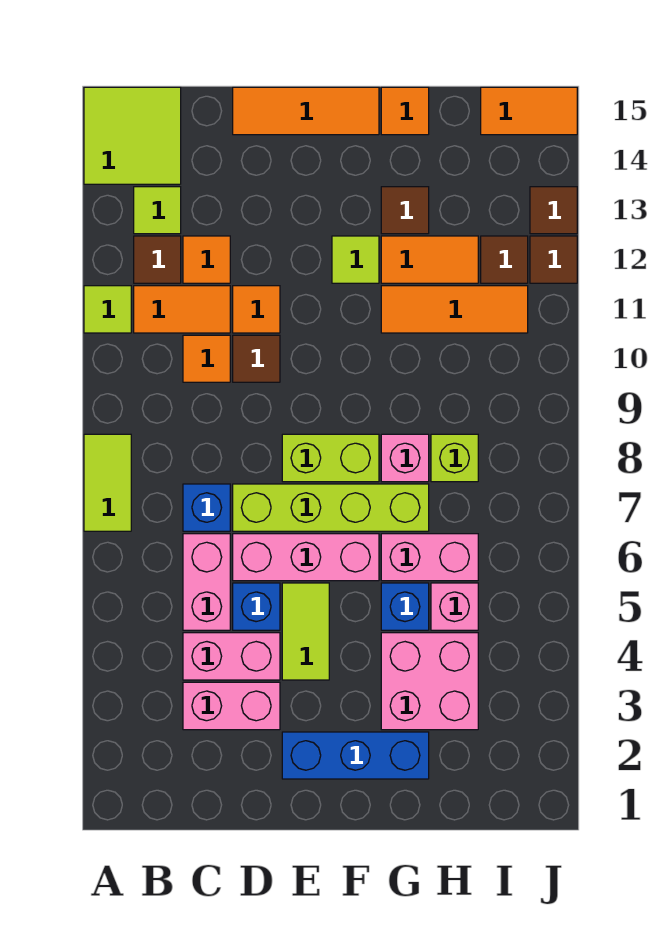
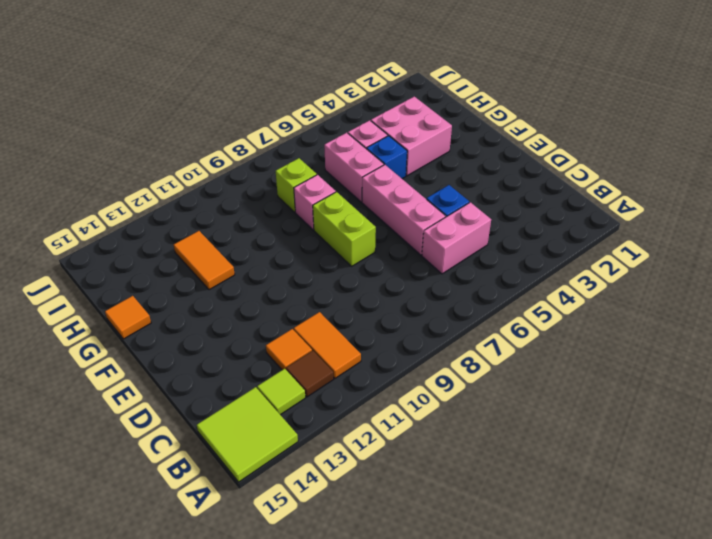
none -> lime 1x2 tile [84,434,131,531]
none -> lime 1x1 tile [84,286,131,333]
none -> pink 1x2 brick [183,682,280,730]
none -> pink 1x2 brick [183,633,280,680]

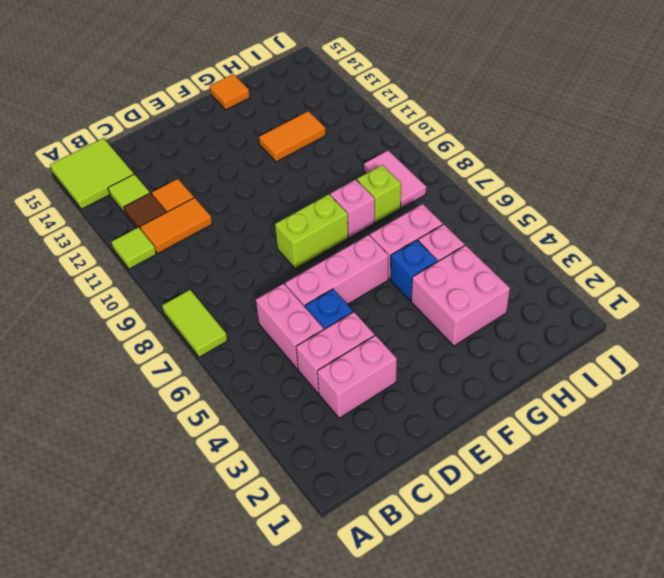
pink 1x2 tile [364,150,426,208] -> none
none -> blue 1x1 brick [183,484,230,531]
none -> orange 1x1 tile [183,335,230,382]
none -> lime 1x4 brick [233,484,429,531]
none -> brown 1x1 tile [233,335,280,382]

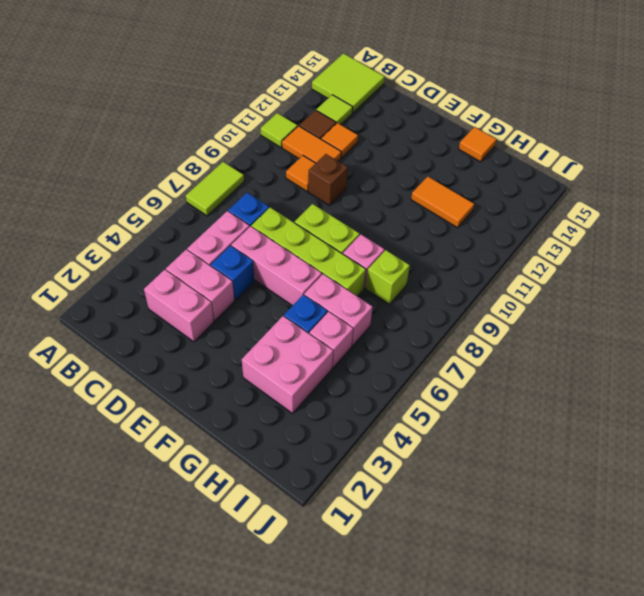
brown 1x1 brick [308,154,348,206] -> brown 1x1 tile [233,335,280,382]
none -> orange 1x1 tile [233,286,280,333]
none -> orange 1x3 tile [233,87,379,135]
none -> blue 1x3 brick [282,732,429,779]
none -> lime 1x2 tile [282,583,329,680]

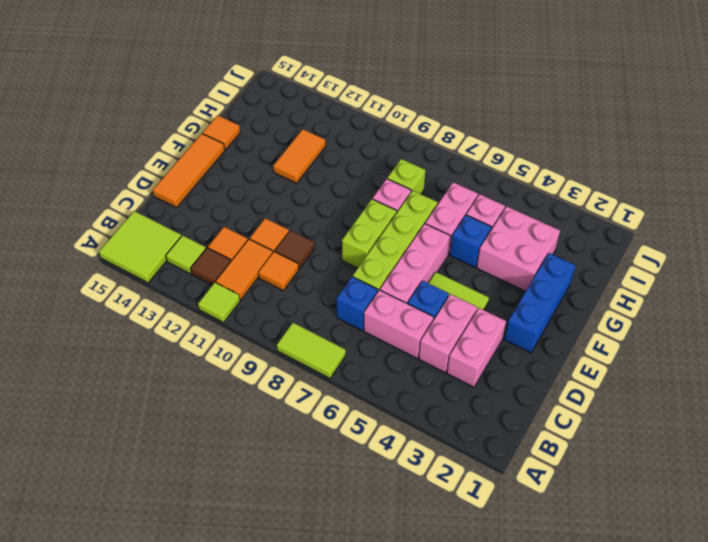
none -> lime 1x1 tile [332,236,379,283]
none -> orange 1x3 tile [381,286,528,333]
none -> brown 1x1 tile [381,187,429,234]
none -> brown 1x1 tile [481,236,528,283]

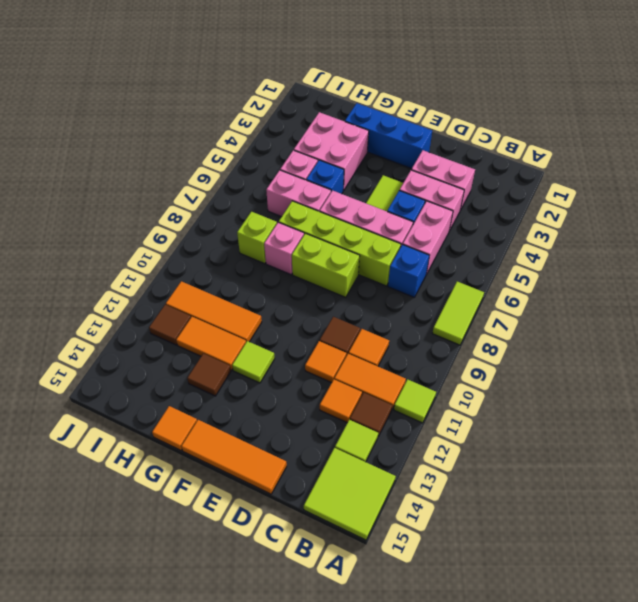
none -> orange 1x2 tile [481,87,577,135]
none -> brown 1x1 tile [530,236,577,283]
none -> brown 1x1 tile [530,187,577,234]

